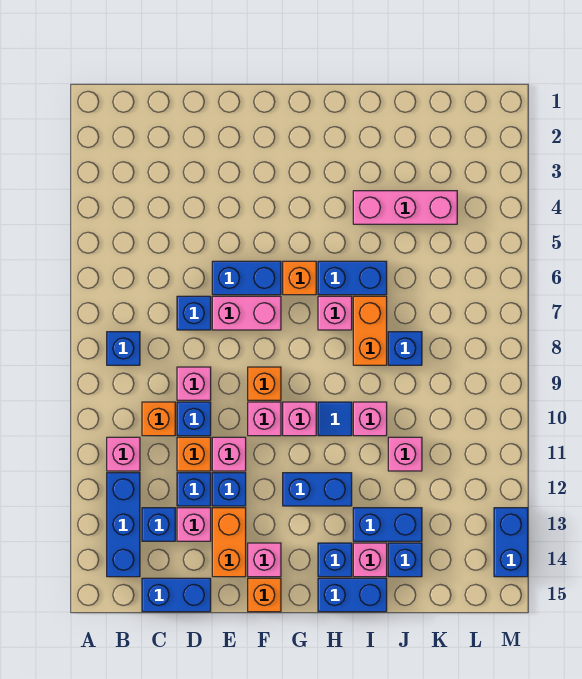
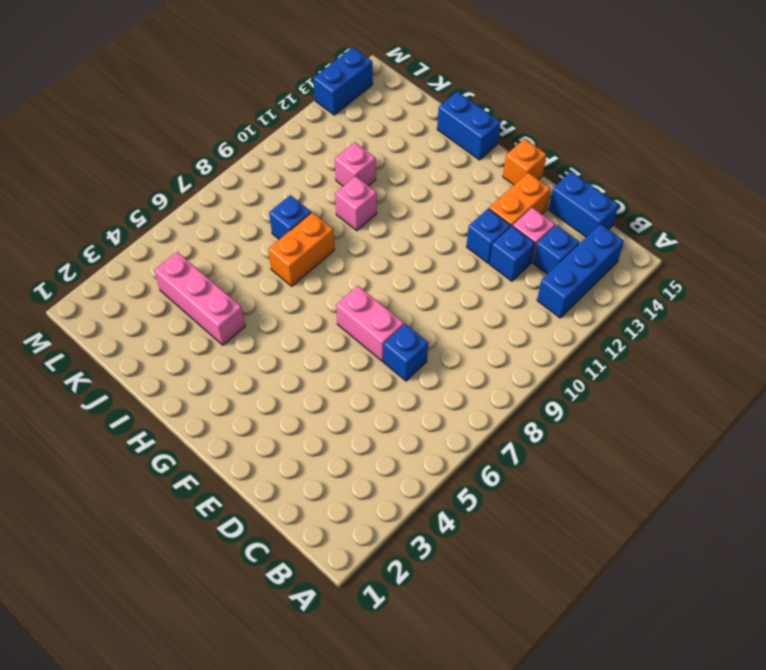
none -> blue 1x1 brick [107,332,140,365]
none -> pink 1x1 brick [107,437,140,471]
none -> orange 1x1 brick [142,402,175,436]
none -> pink 1x1 brick [177,367,211,400]

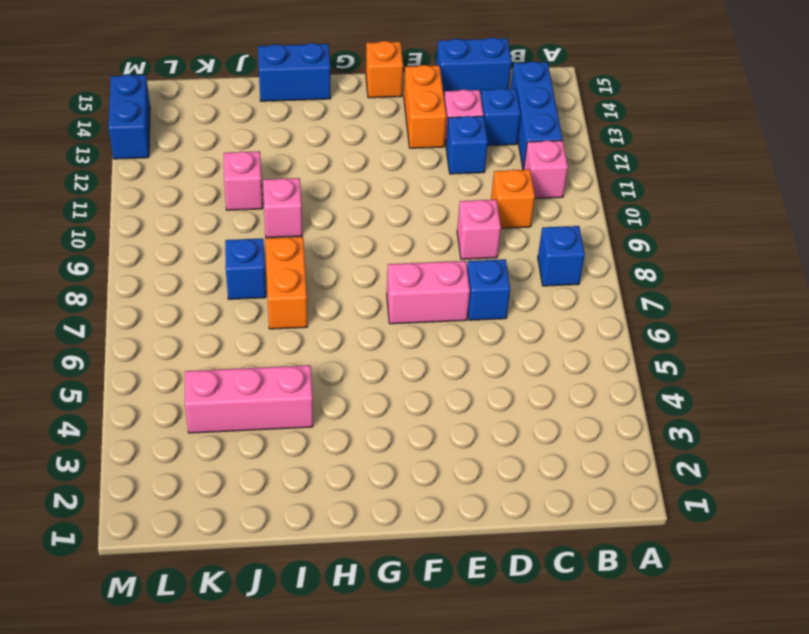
none -> blue 1x1 brick [177,402,211,436]
none -> orange 1x1 brick [177,437,211,471]
none -> blue 1x2 brick [212,261,281,295]
none -> pink 1x1 brick [212,437,246,471]

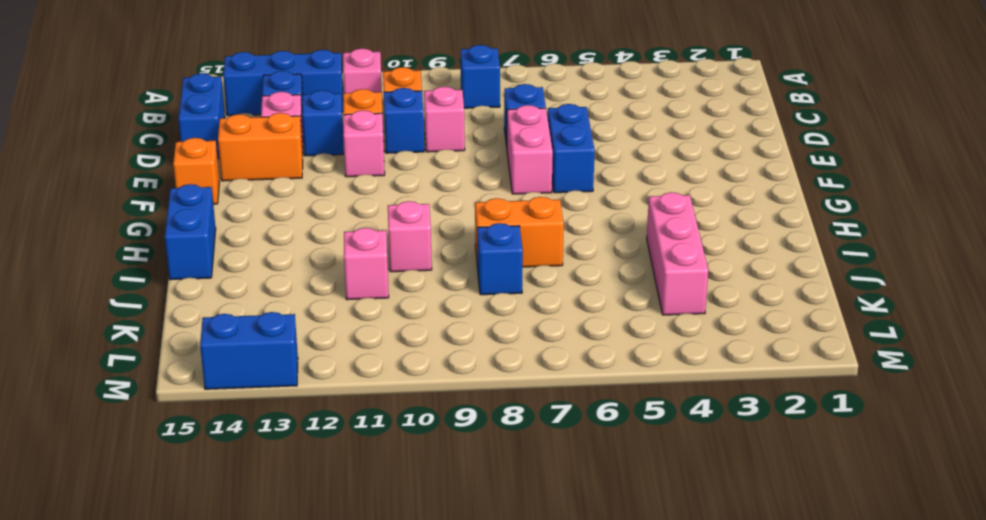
none -> blue 1x1 brick [212,473,246,506]
none -> orange 1x1 brick [248,367,281,400]
none -> pink 1x1 brick [248,402,281,436]
none -> pink 1x1 brick [248,543,281,577]

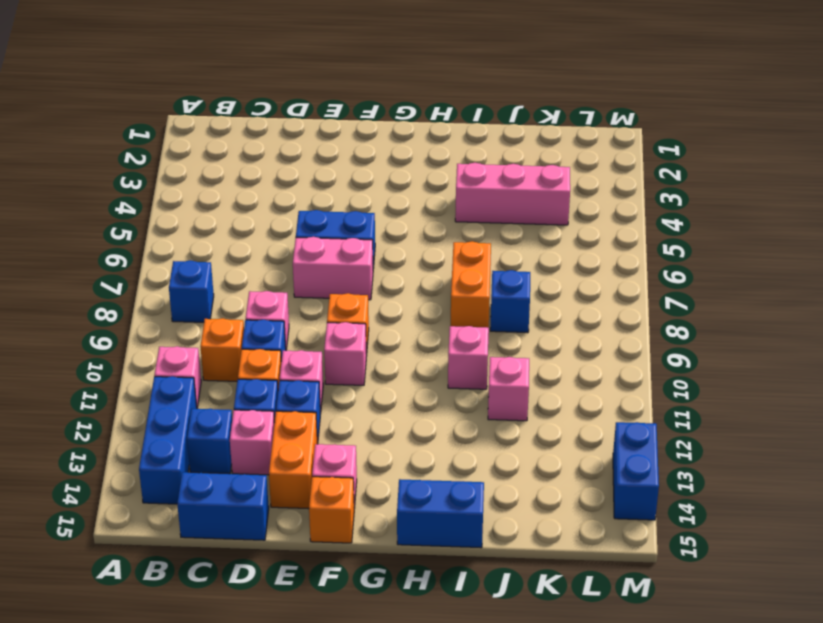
none -> blue 1x1 brick [177,296,211,330]
none -> orange 1x1 brick [283,261,316,295]
none -> pink 1x1 brick [283,402,316,436]
none -> blue 1x2 brick [283,473,352,506]

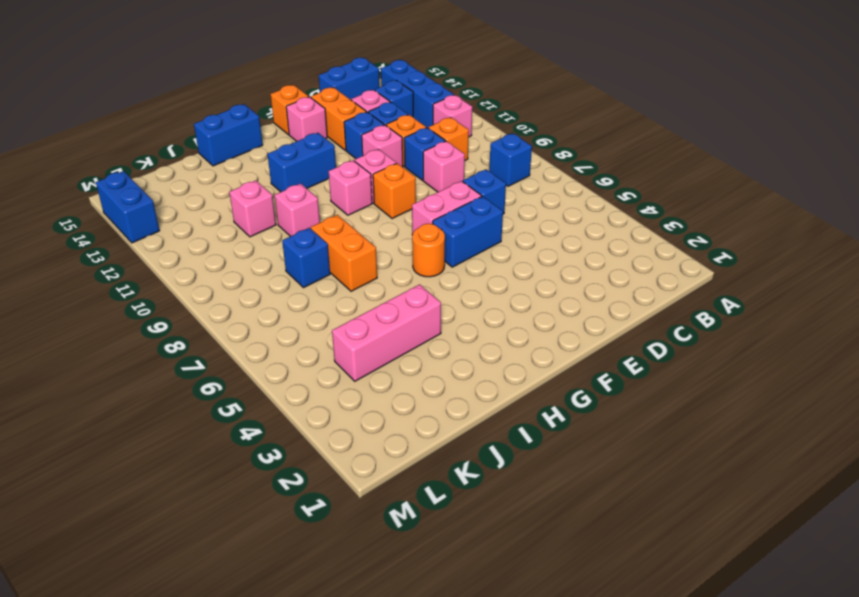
orange 1x1 round brick [412,224,445,277] -> orange 1x1 brick [283,261,316,295]
none -> blue 1x2 brick [318,261,387,295]
none -> pink 1x1 brick [318,296,352,330]
none -> blue 1x1 tile [318,402,352,436]
none -> blue 1x1 brick [318,543,352,577]

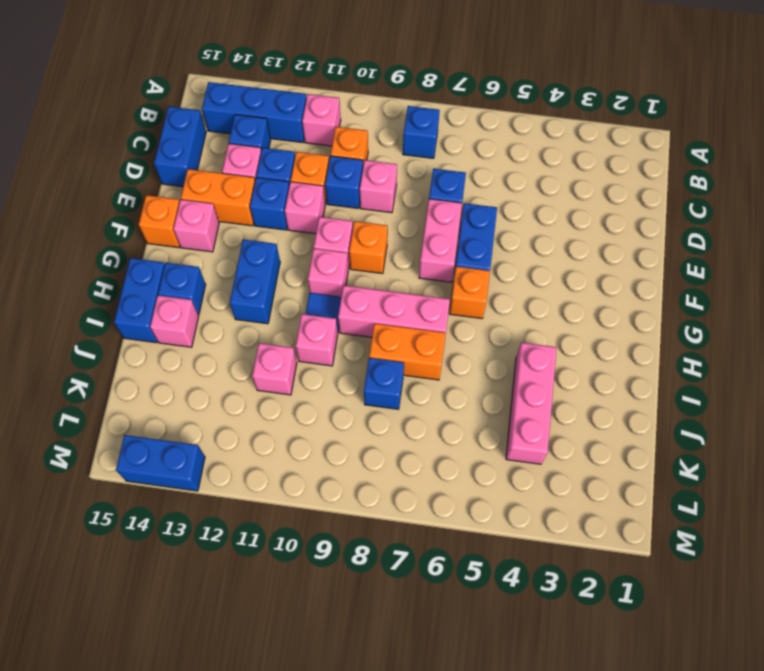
pink 1x3 brick [338,286,450,337] -> pink 1x1 brick [318,296,352,330]
none -> blue 1x2 brick [318,261,387,295]
none -> blue 1x2 brick [353,508,422,541]
none -> blue 1x1 brick [388,543,422,577]

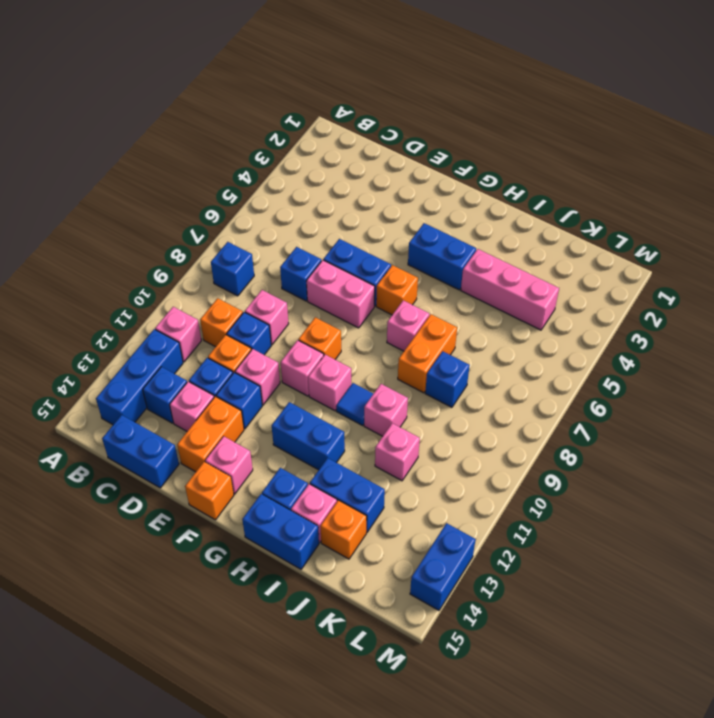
blue 1x2 brick [408,223,476,290] -> blue 1x2 brick moved to [318,261,387,295]
orange 1x1 brick [320,500,367,559] -> blue 1x1 brick [388,543,422,577]

